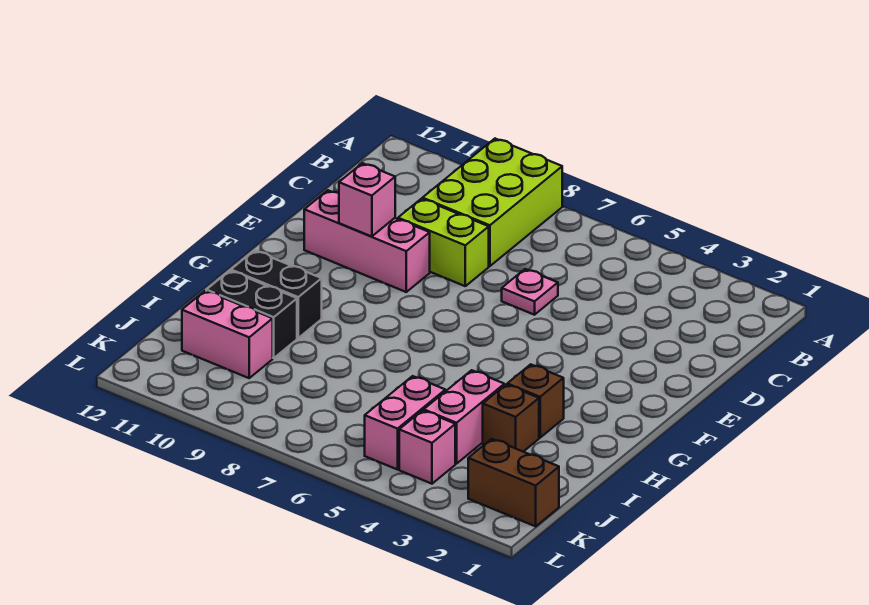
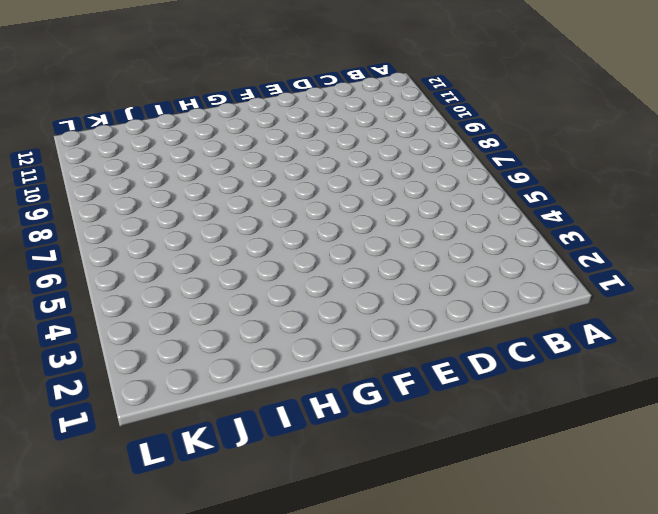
none -> lime 2x3 brick [423,139,562,266]
none -> pink 1x1 plate [502,269,558,315]
none -> lime 1x2 brick [398,199,489,286]

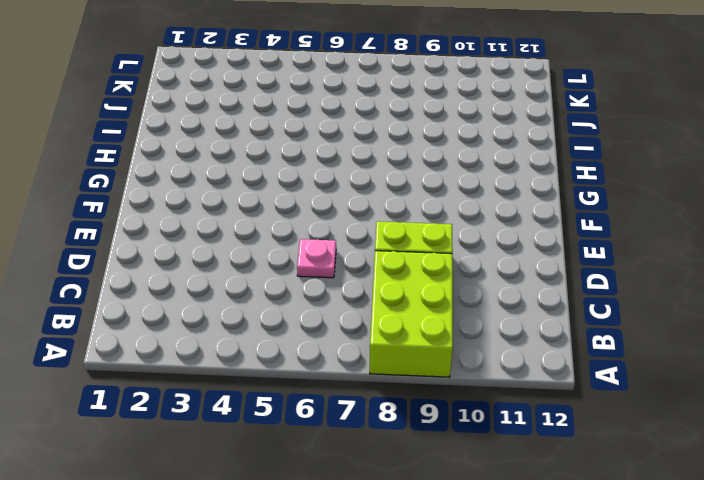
none -> pink 1x3 brick [304,190,430,292]
none -> brown 1x1 brick [507,364,564,438]
none -> black 1x2 brick [231,251,322,338]

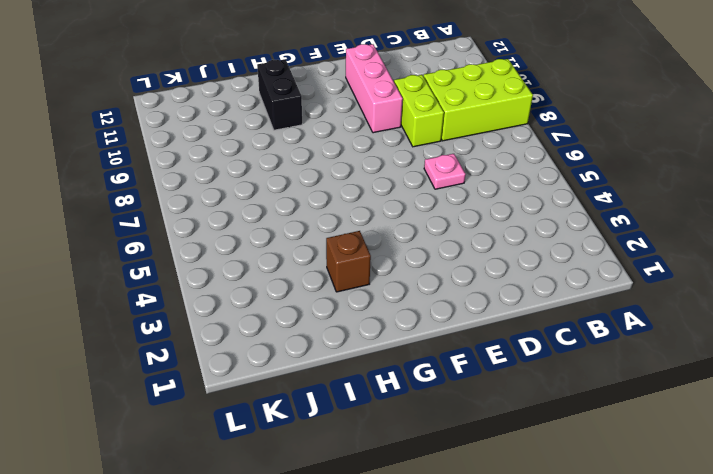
none -> brown 1x1 brick [483,385,539,452]
none -> pink 1x2 brick [424,370,504,464]
none -> black 1x2 brick [206,271,297,358]

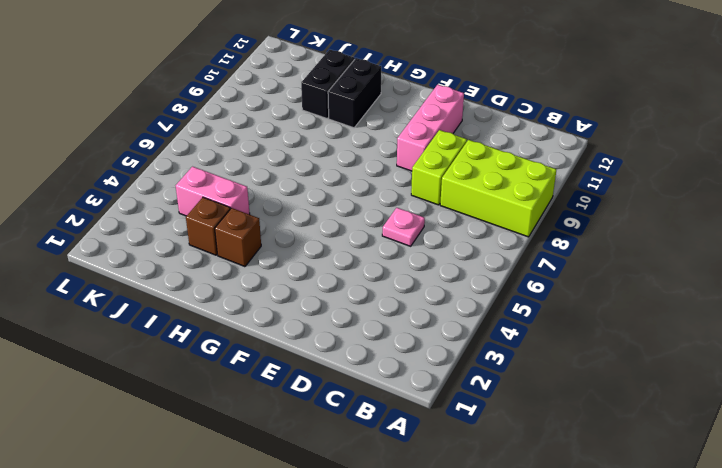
none -> pink 1x2 brick [365,376,445,470]
none -> pink 1x2 brick [182,291,273,378]
none -> brown 1x2 brick [468,439,559,526]

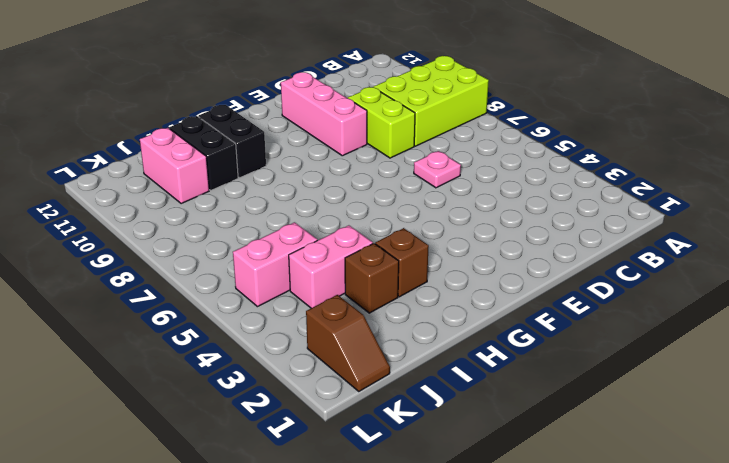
brown 1x2 slope [306,295,390,391] -> brown 1x2 brick [468,439,559,526]
none -> pink 1x1 brick [399,410,455,484]
none -> pink 1x1 brick [339,163,395,237]

